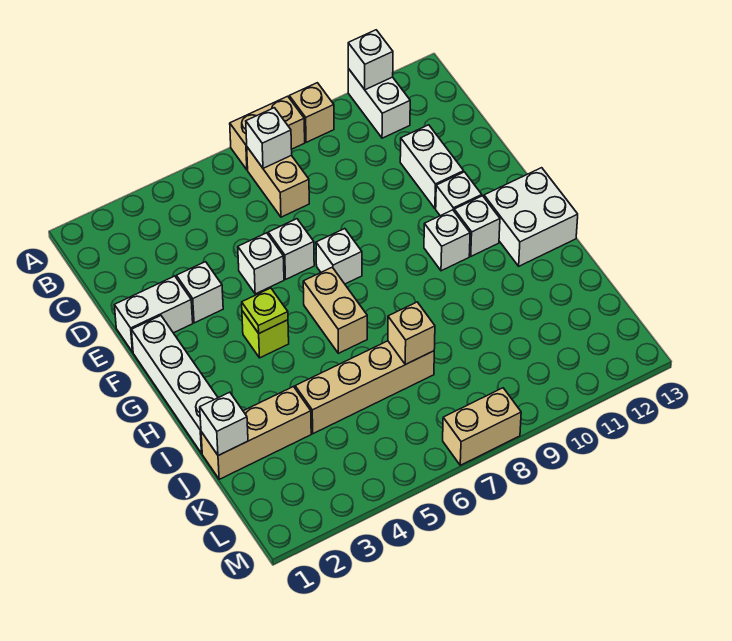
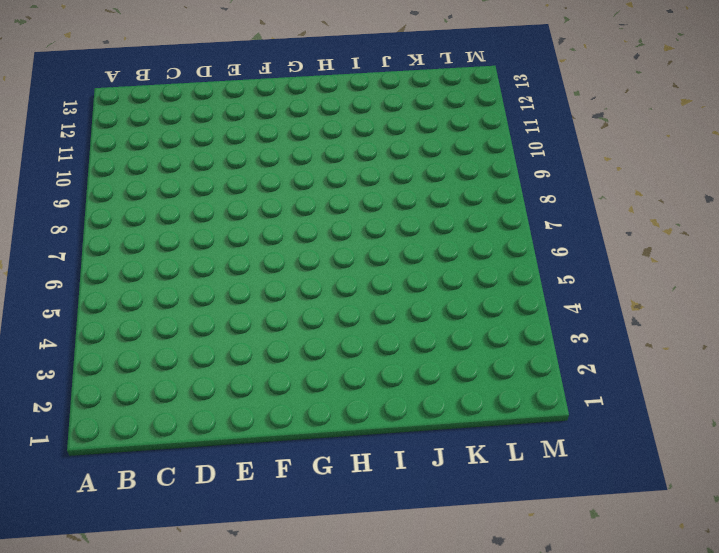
none -> tan 1x2 brick [230,96,305,170]
none -> tan 1x1 brick [289,83,334,142]
none -> white 1x2 brick [348,69,410,138]

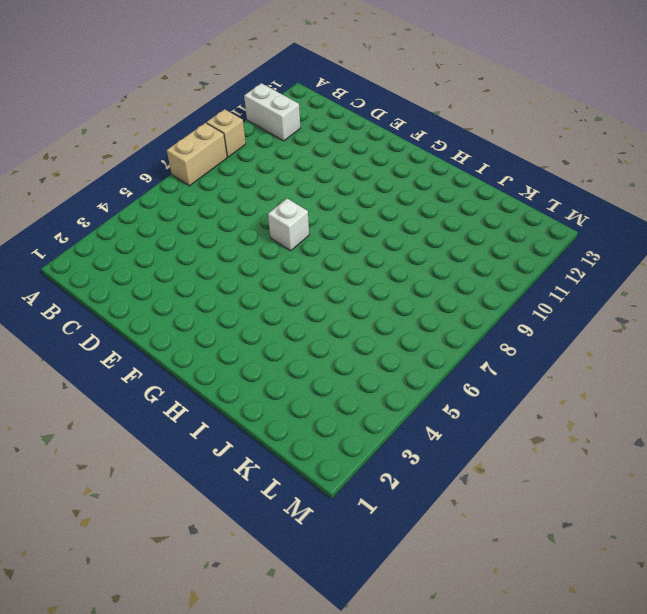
none -> tan 1x2 brick [247,147,309,217]
none -> white 1x2 brick [400,125,464,209]
none -> white 1x2 brick [114,276,193,352]

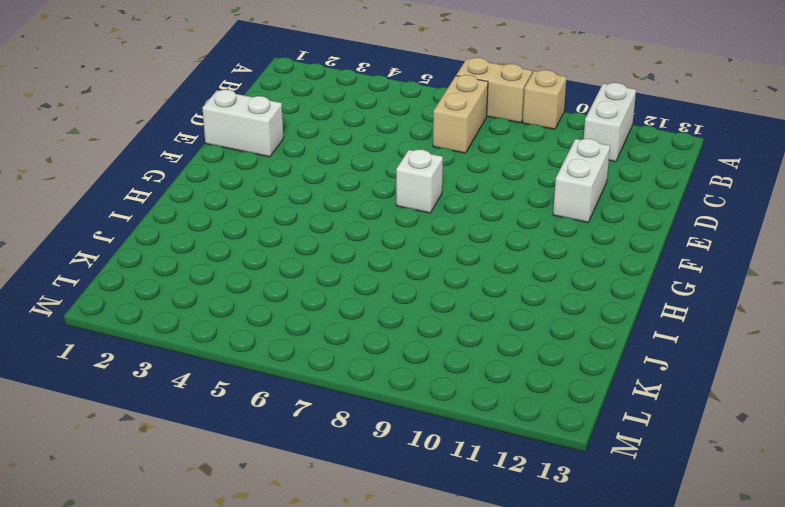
none -> white 1x1 brick [176,262,223,323]
none -> white 1x1 brick [238,233,284,294]
none -> white 1x1 brick [268,219,314,279]

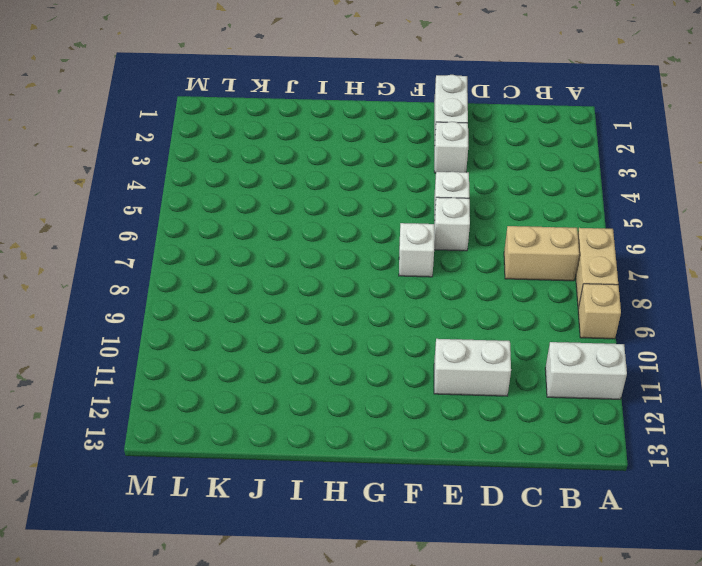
none -> white 1x4 brick [132,316,218,453]
none -> white 1x1 brick [436,172,482,216]
none -> lime 1x1 brick [242,311,289,358]

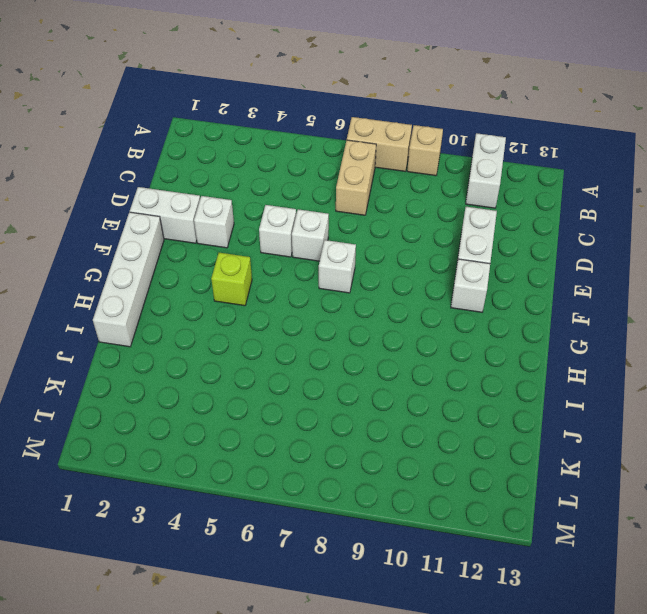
none -> tan 1x2 brick [303,267,367,353]
none -> white 1x1 brick [424,210,470,271]
none -> white 1x1 brick [454,196,500,256]

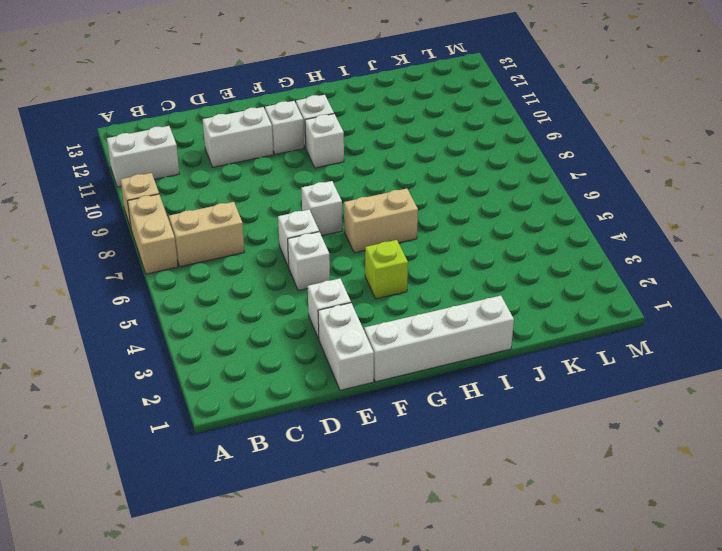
none -> white 2x2 brick [484,168,578,266]
none -> tan 1x3 brick [201,387,311,479]
none -> tan 1x4 brick [295,341,434,434]

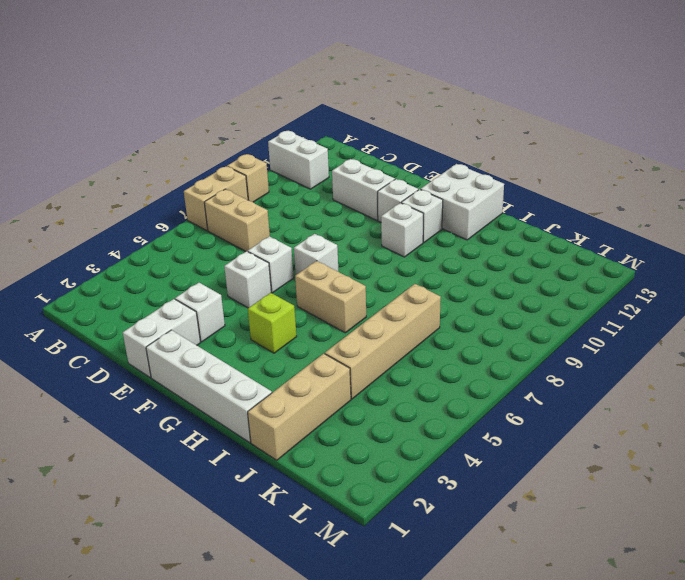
none -> tan 1x2 brick [443,388,521,465]
none -> white 1x1 brick [348,30,393,90]
none -> white 1x1 brick [246,108,292,168]

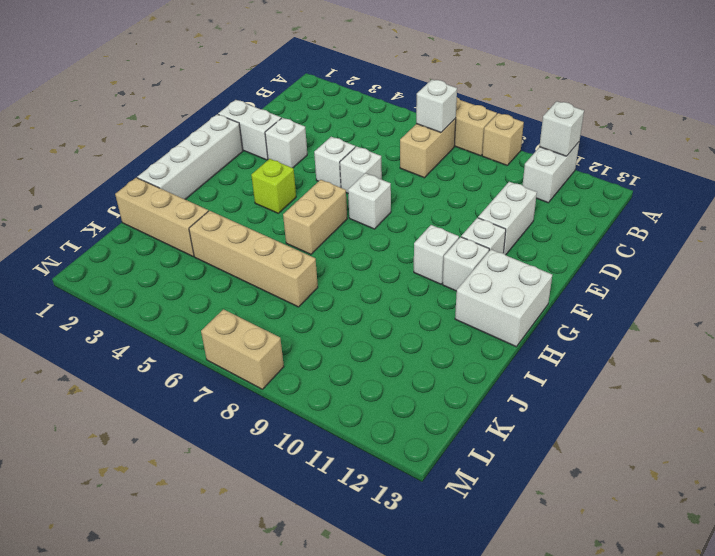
none -> lime 1x1 plate [242,288,288,333]
none -> white 1x1 brick [200,392,248,456]
none -> tan 1x1 brick [388,302,435,364]

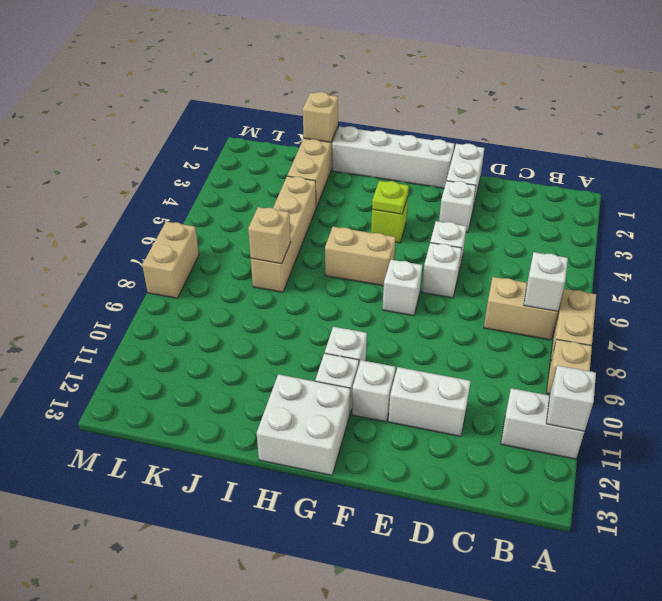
tan 1x1 brick [303,92,338,142] -> white 1x1 brick [200,392,248,456]

